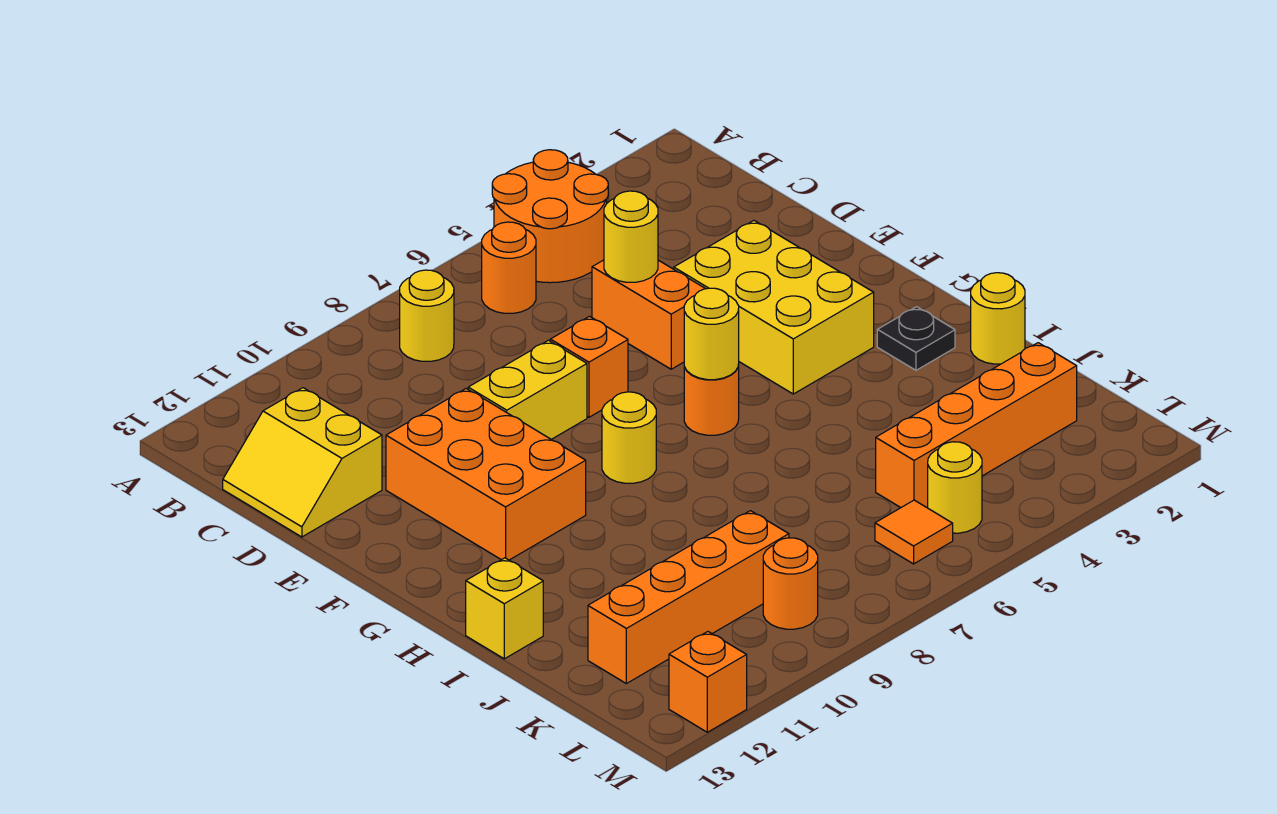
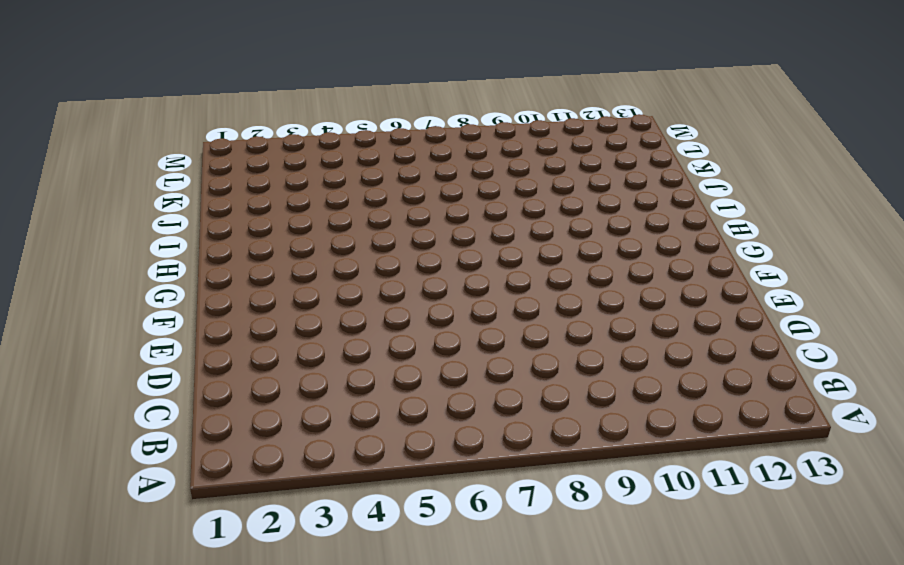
none -> orange 2x2 round brick [492,150,608,283]
none -> orange 1x1 round brick [482,222,536,313]
none -> yellow 1x1 round brick [400,270,454,361]

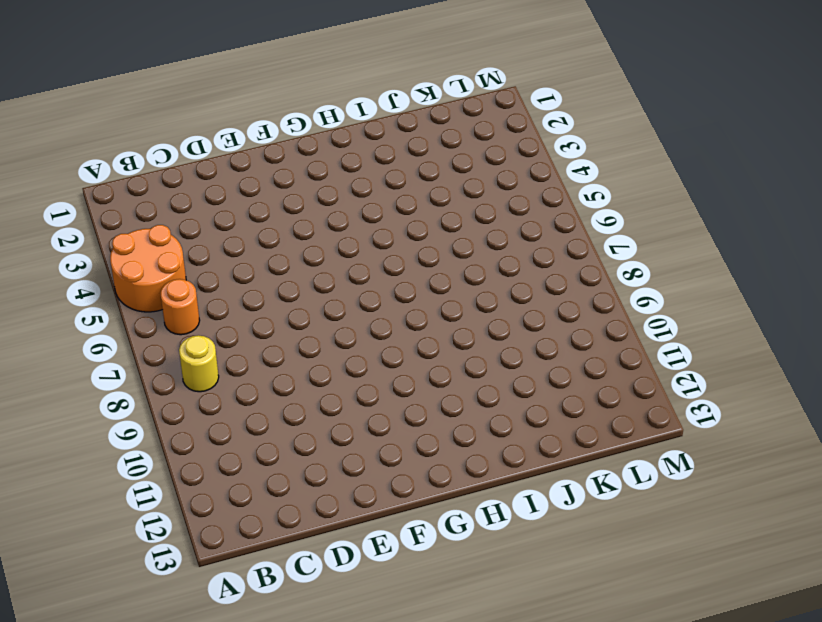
none -> yellow 2x2 slope [223,388,382,537]
none -> orange 1x2 brick [592,260,705,369]
none -> yellow 2x3 brick [674,221,874,394]

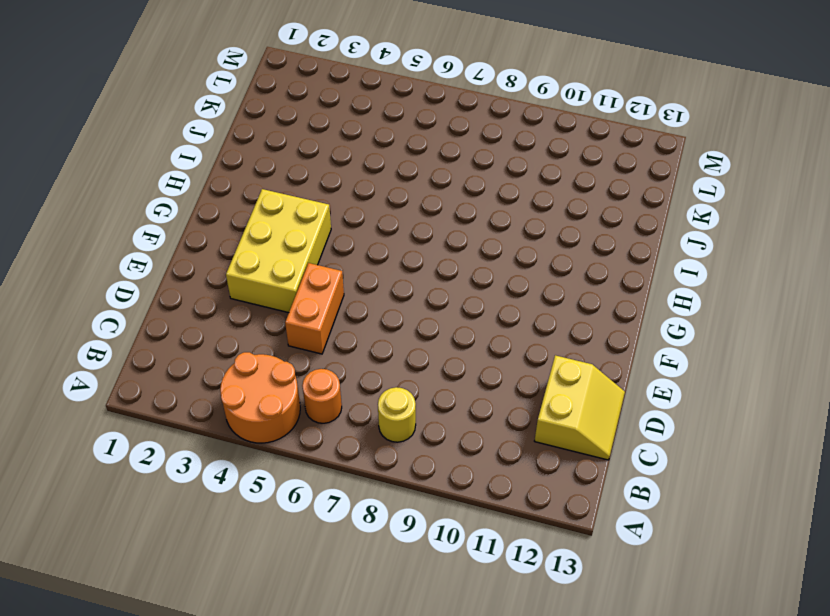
none -> orange 1x1 brick [550,316,628,417]
none -> yellow 1x2 brick [468,340,587,439]
none -> orange 2x3 brick [386,388,586,560]

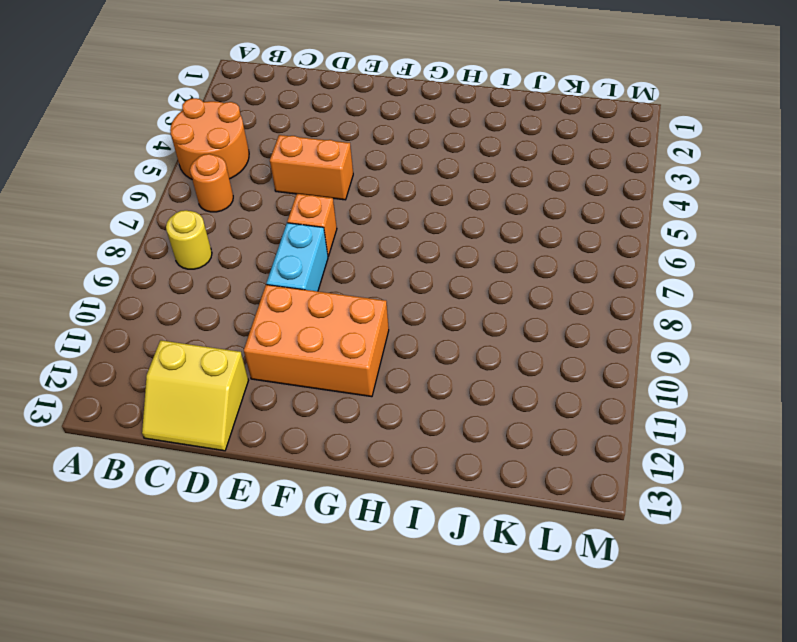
cyan 1x2 brick [266,223,328,291] -> yellow 1x2 brick [468,340,587,439]
none -> yellow 2x3 brick [674,221,874,394]
none -> orange 1x1 round brick [684,365,739,435]
none -> yellow 1x1 round brick [602,392,656,483]

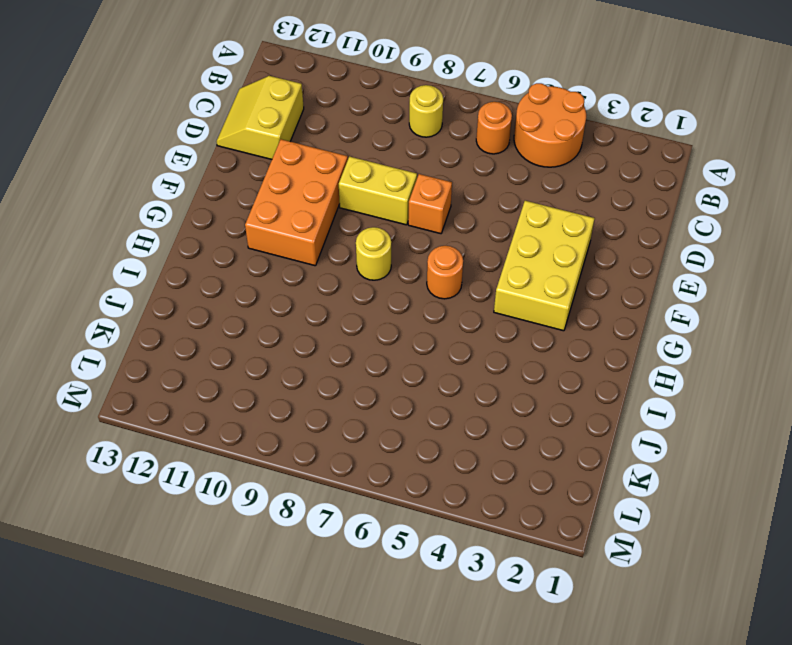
none -> orange 1x2 brick [592,260,705,369]
none -> black 1x1 plate [877,307,955,370]
none -> yellow 1x1 round brick [971,273,1025,364]

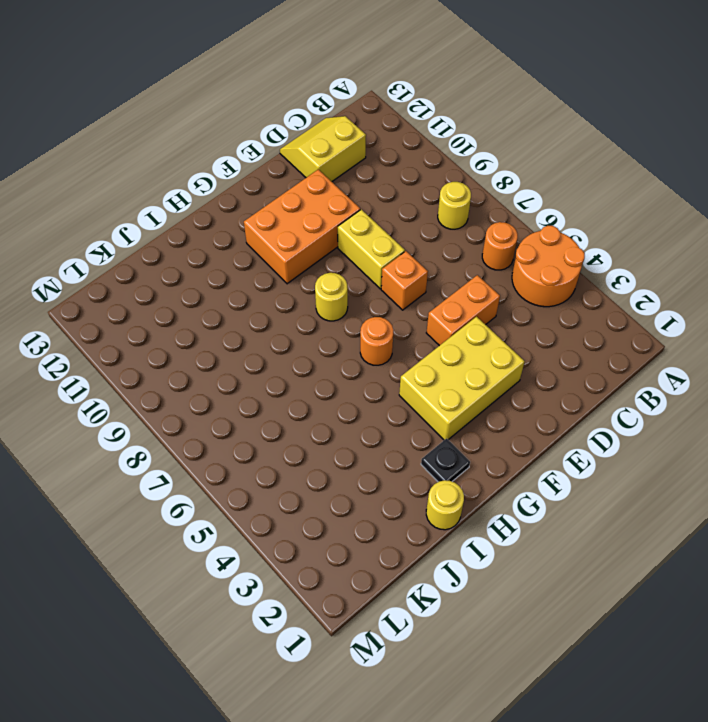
none -> yellow 1x1 brick [466,558,543,659]
none -> orange 1x4 brick [876,343,1077,508]
none -> orange 1x4 brick [588,511,789,684]

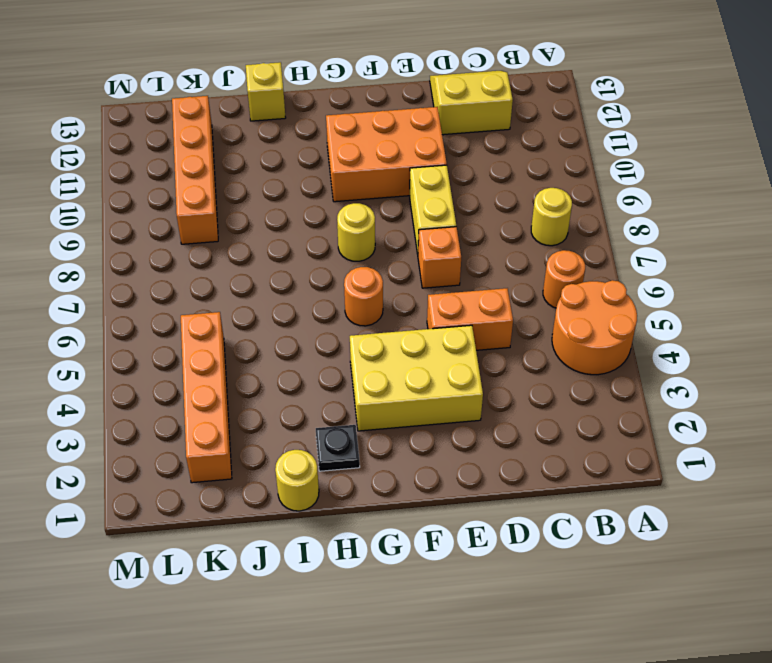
none -> yellow 1x1 round brick [928,442,982,533]
none -> orange 1x1 tile [875,500,953,564]
none -> orange 1x1 round brick [763,538,818,629]

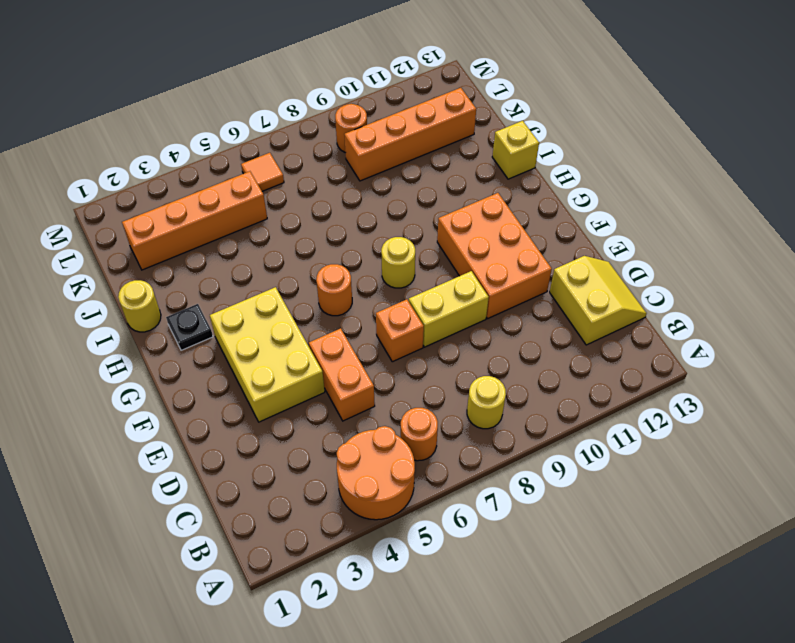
none -> yellow 1x1 round brick [928,442,982,533]
none -> orange 1x1 brick [669,632,747,732]
none -> yellow 1x1 round brick [604,191,658,282]

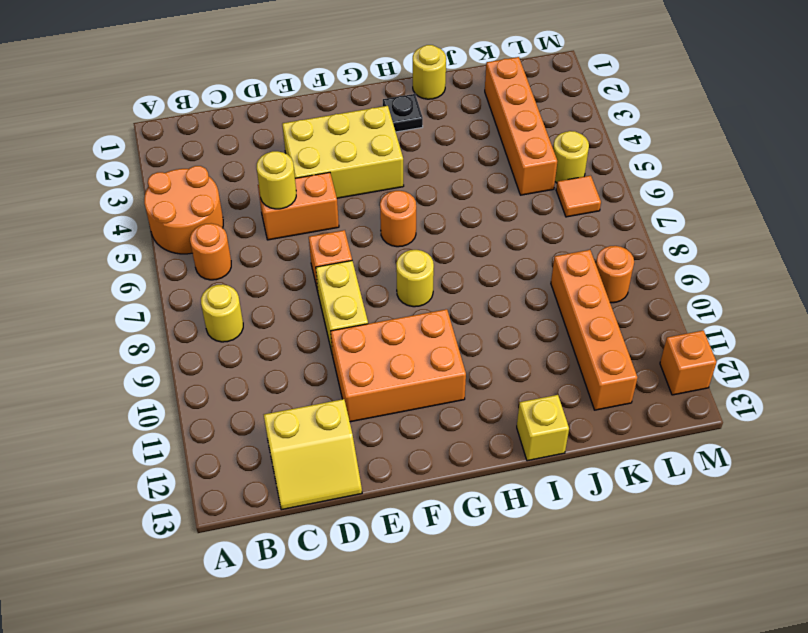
none -> yellow 1x1 round brick [684,288,739,380]

